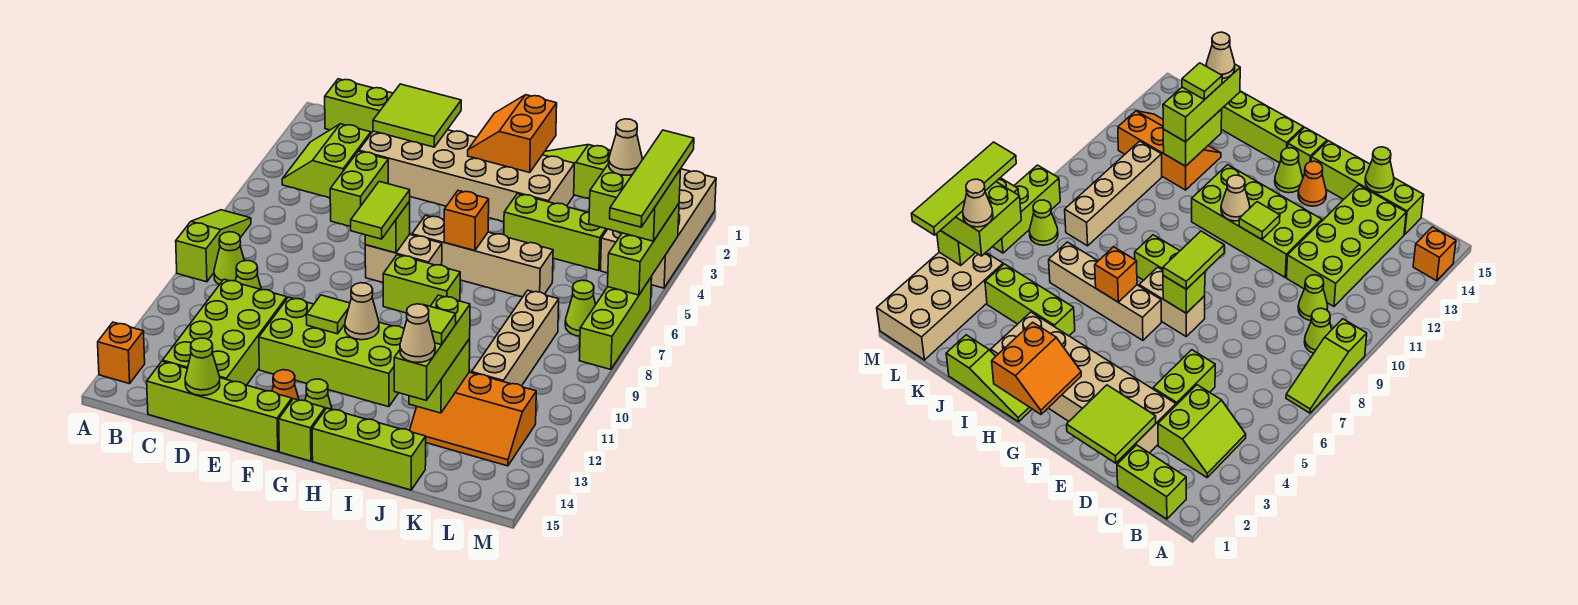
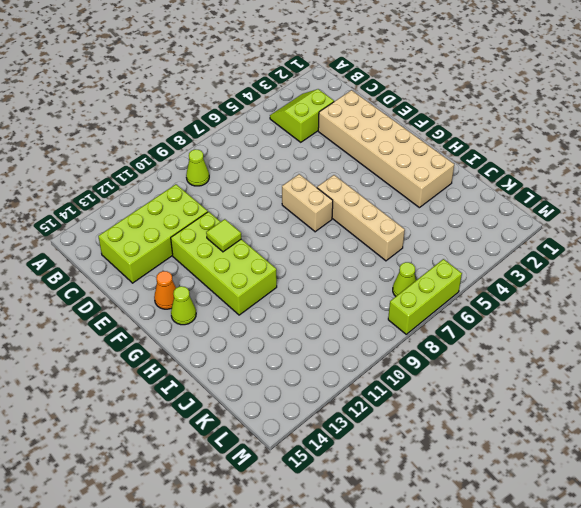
none -> lime 1x3 slope [176,210,251,282]
none -> orange 1x1 brick [98,322,145,384]
none -> lime 1x2 brick [325,79,393,133]
none -> lime 1x1 cone [235,261,262,290]

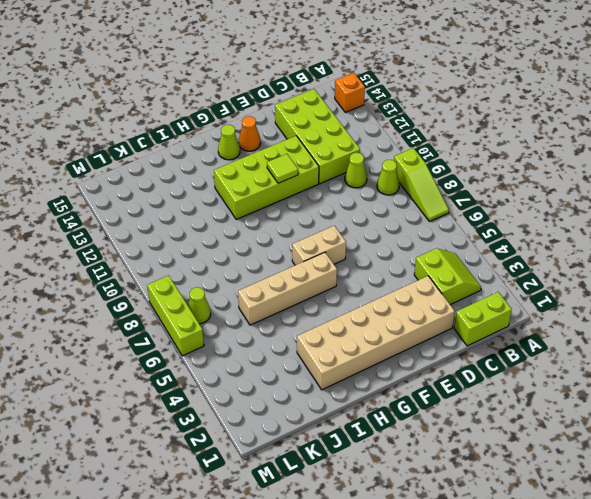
none -> lime 1x4 brick [147,361,292,452]
none -> lime 1x2 brick [330,151,388,227]
none -> lime 1x2 brick [383,255,460,313]
none -> lime 1x1 brick [279,399,325,461]

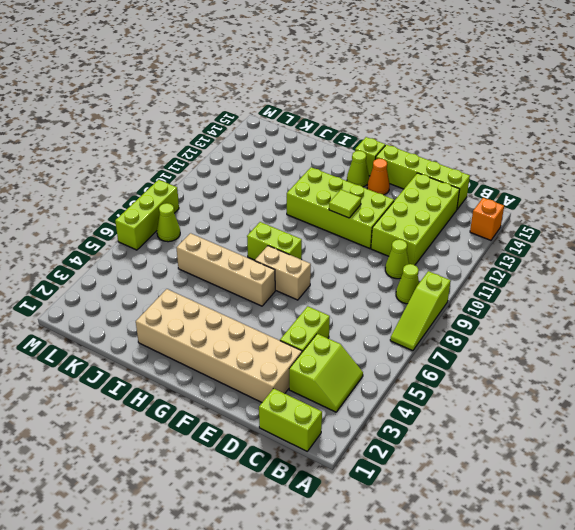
none -> lime 1x3 slope [543,145,611,199]
none -> lime 1x3 brick [312,408,426,490]
none -> lime 1x3 brick [504,194,607,271]
none -> orange 2x3 slope [410,372,536,466]

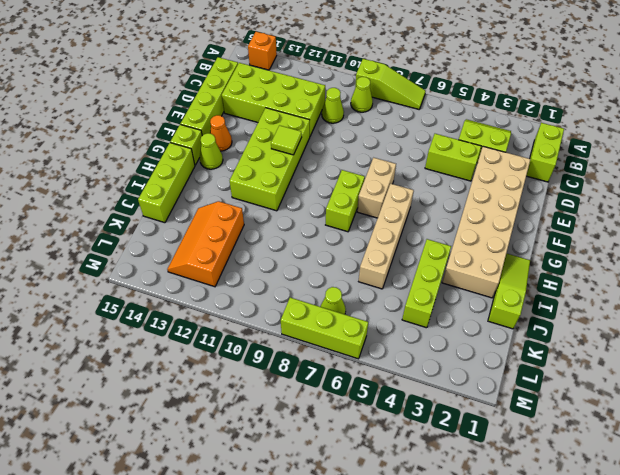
none -> tan 1x4 brick [472,290,559,386]
none -> tan 2x4 brick [601,169,716,288]
none -> lime 2x2 tile [373,84,461,147]
none -> lime 1x1 cone [185,338,220,396]

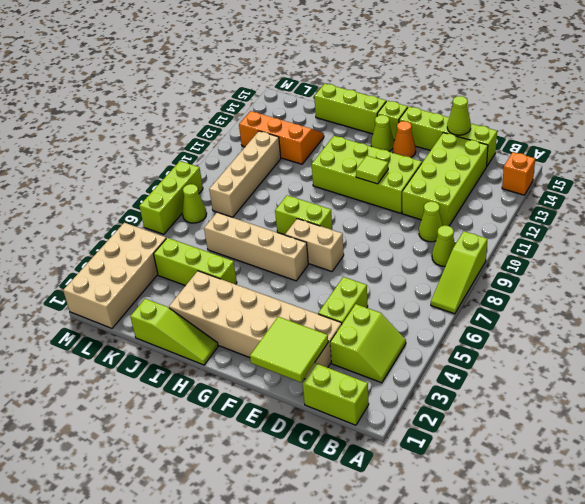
none -> lime 1x1 brick [365,201,410,253]
none -> orange 2x2 slope [468,95,557,173]
none -> tan 1x1 cone [345,283,379,340]
none -> orange 1x1 brick [444,191,489,251]

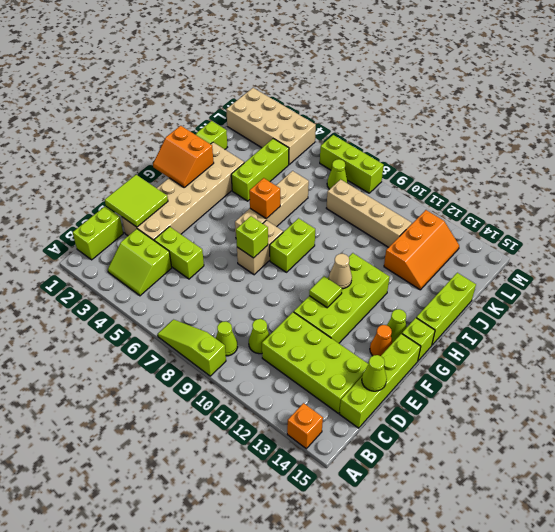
none -> lime 1x2 brick [409,339,470,413]
none -> lime 1x3 brick [608,204,679,295]
none -> lime 1x2 tile [351,182,410,239]
none -> lime 1x3 brick [394,295,470,400]

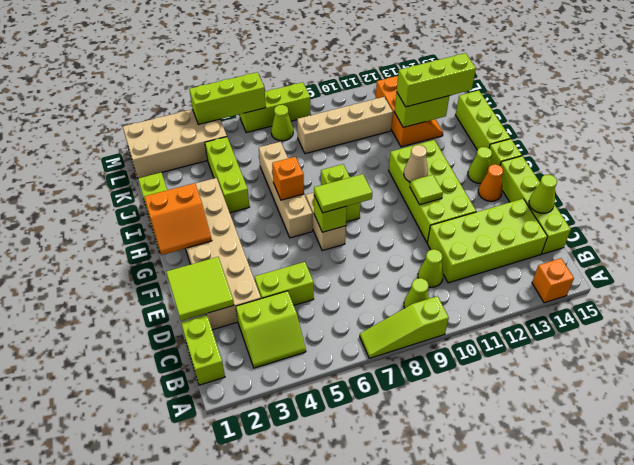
none -> lime 2x2 brick [589,159,681,241]
none -> lime 1x1 tile [424,305,456,345]
none -> tan 1x1 cone [400,304,435,362]
none -> tan 1x1 cone [609,119,642,175]

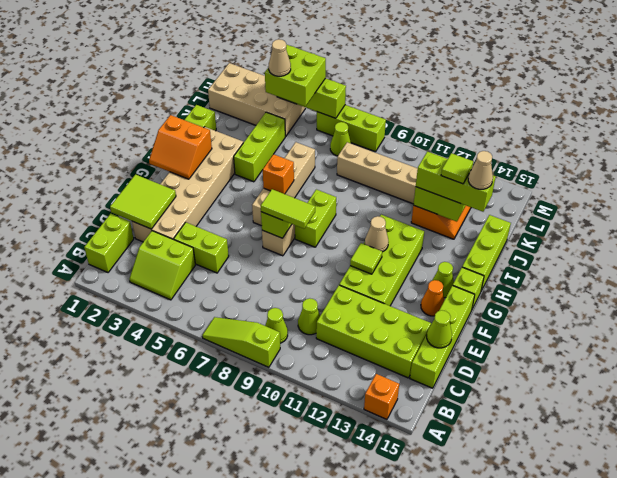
none -> lime 1x4 tile [610,130,694,227]

